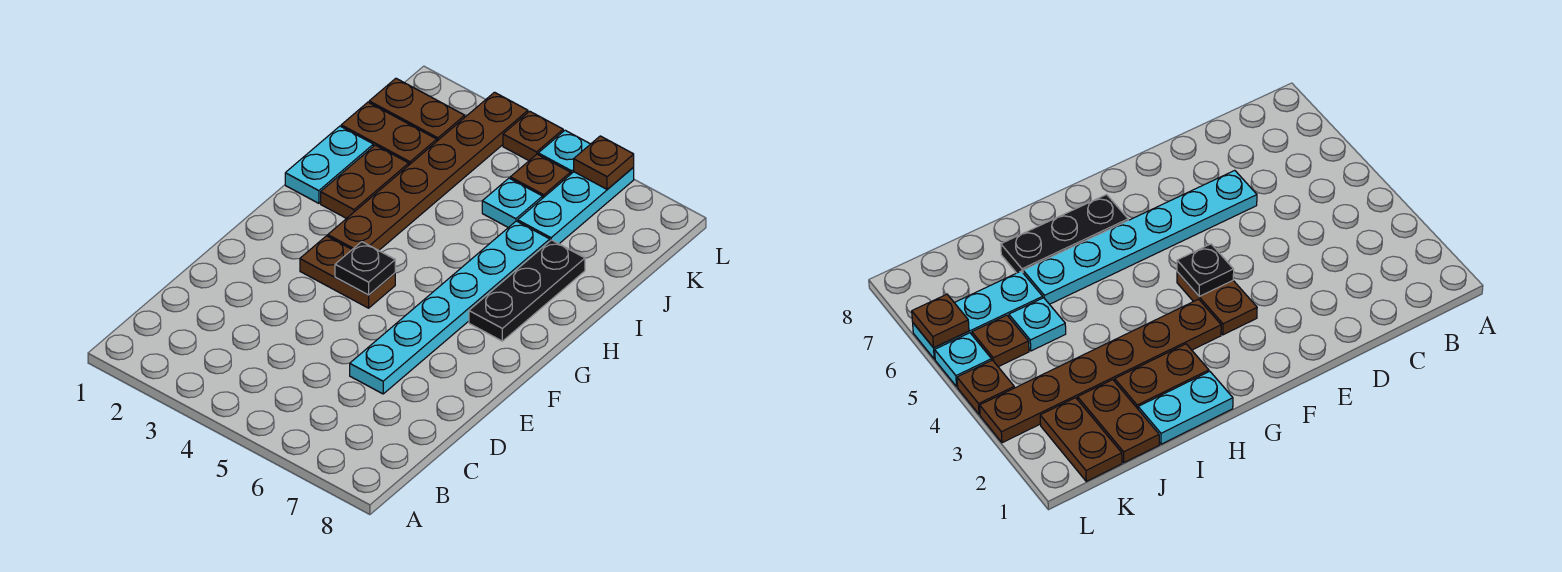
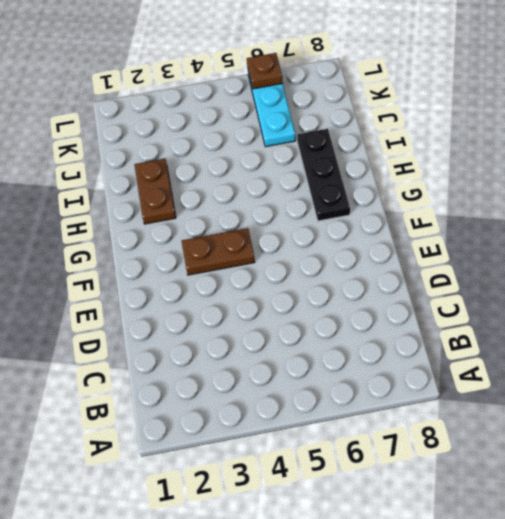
none -> cyan 1x6 plate [350,221,550,394]
none -> brown 1x6 plate [328,92,528,250]
none -> cyan 1x2 plate [285,126,373,203]

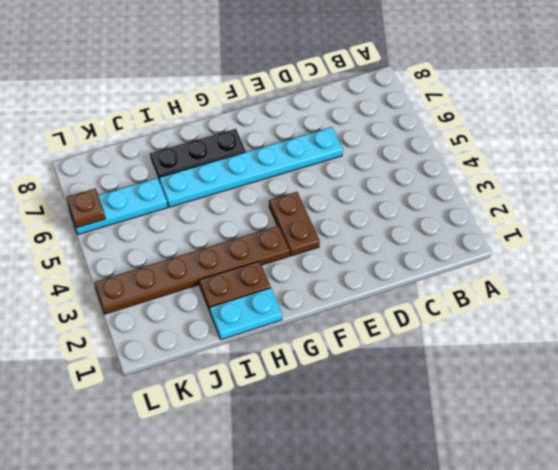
none -> brown 1x2 plate [341,102,437,165]
none -> cyan 1x1 plate [482,178,543,228]
none -> brown 1x2 plate [369,78,465,141]

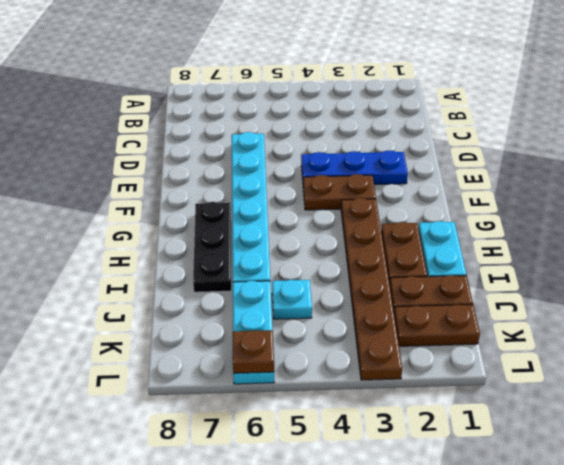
blue 1x3 plate [301,150,408,185] -> none
none -> brown 1x1 plate [510,154,571,198]
none -> brown 1x1 plate [503,111,563,161]
none -> cyan 1x1 plate [538,130,590,174]

